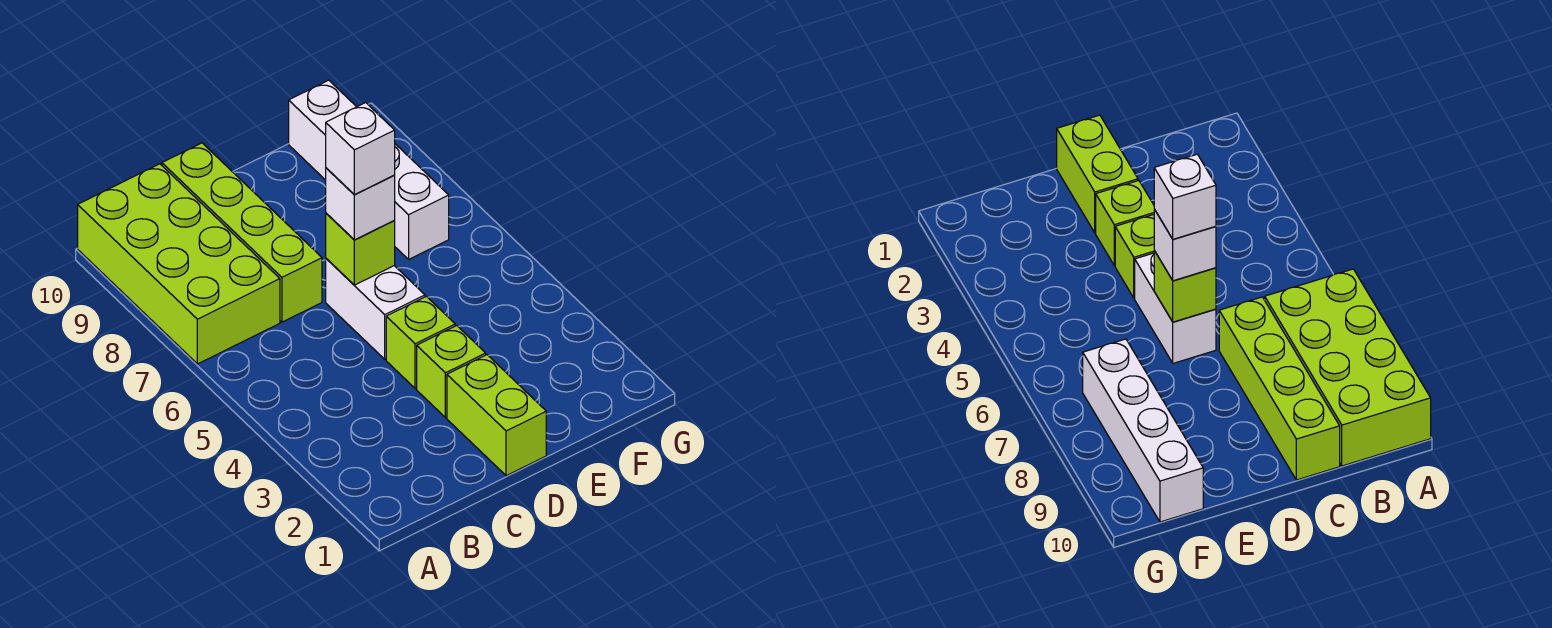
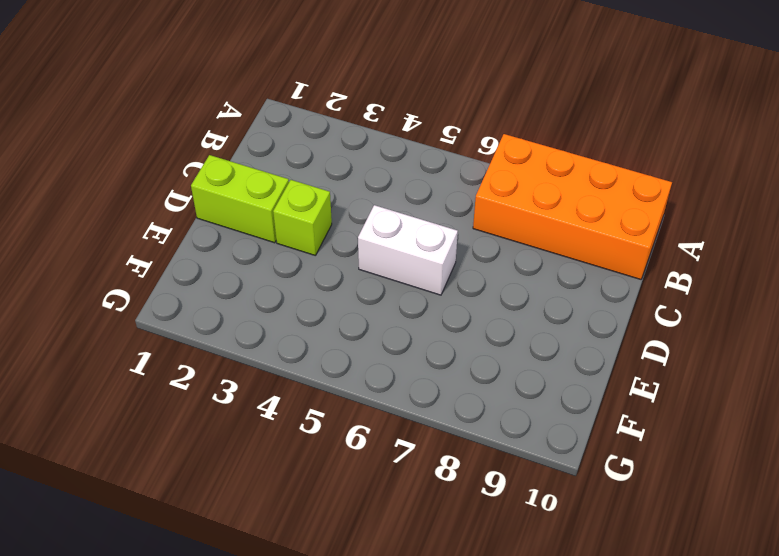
orange 2x4 brick [473,134,672,279] -> lime 2x4 brick [78,164,280,364]
none -> lime 1x4 brick [162,143,322,322]
none -> lime 1x1 brick [386,296,455,389]

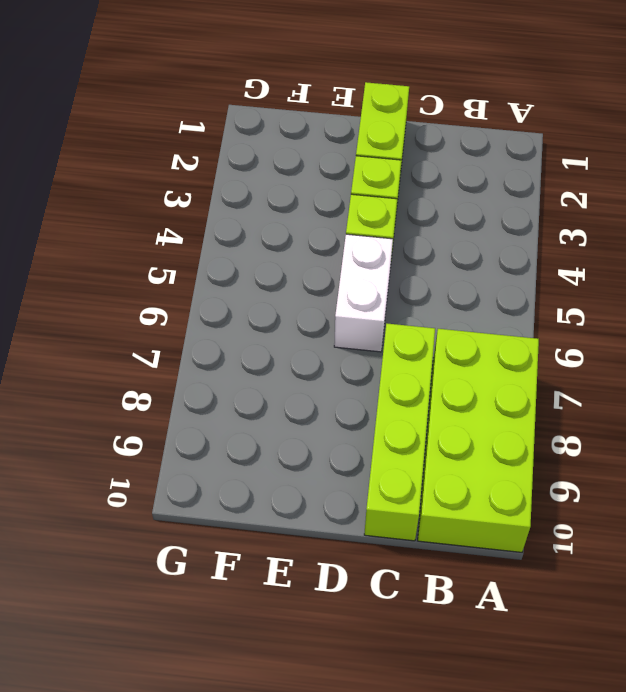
none -> white 1x4 brick [289,80,449,259]
none -> lime 1x1 brick [326,213,395,285]

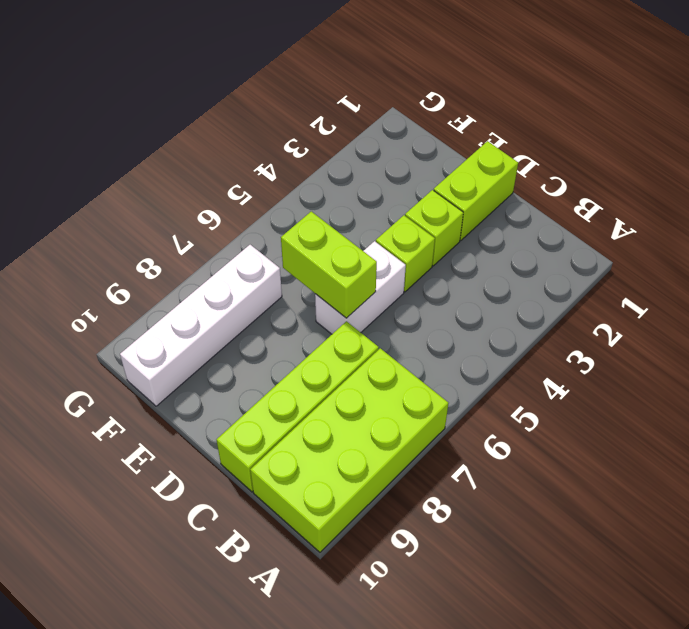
lime 1x2 brick [281,211,377,318] -> lime 1x1 brick [326,213,395,285]
none -> white 1x1 brick [326,168,395,240]
none -> white 1x1 brick [326,103,395,195]

